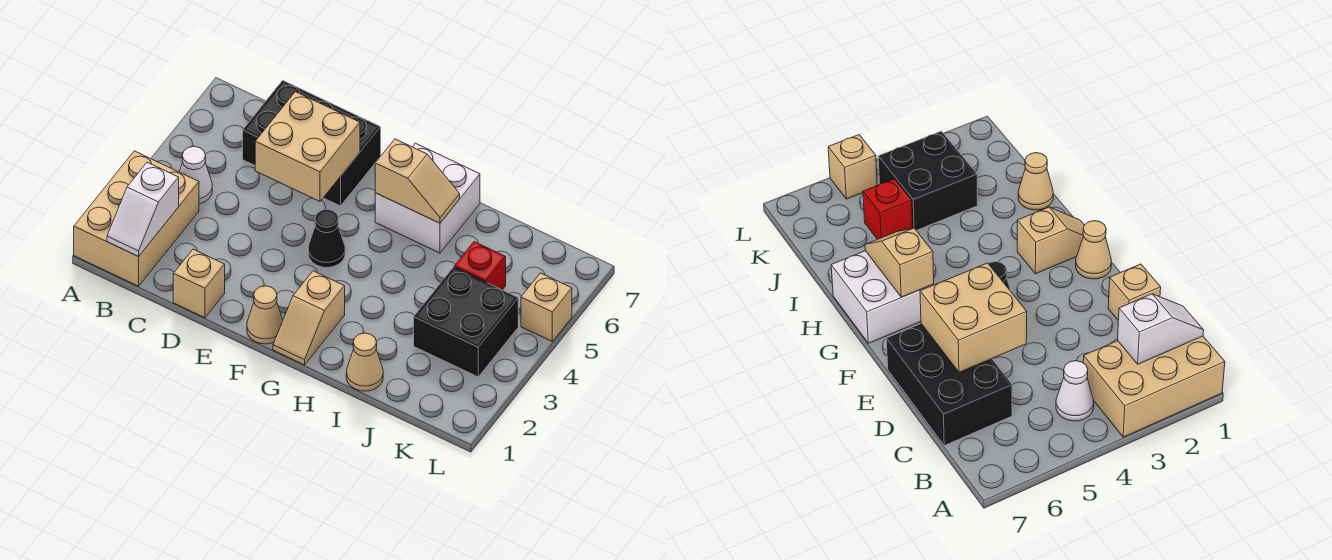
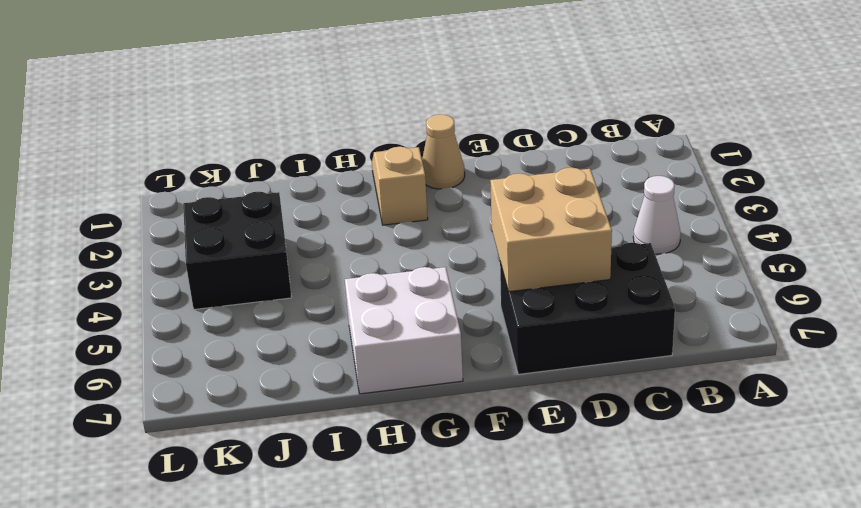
none -> tan 2x3 brick [74,151,199,286]
none -> tan 1x1 brick [173,249,225,318]
none -> black 1x1 cone [308,209,345,267]

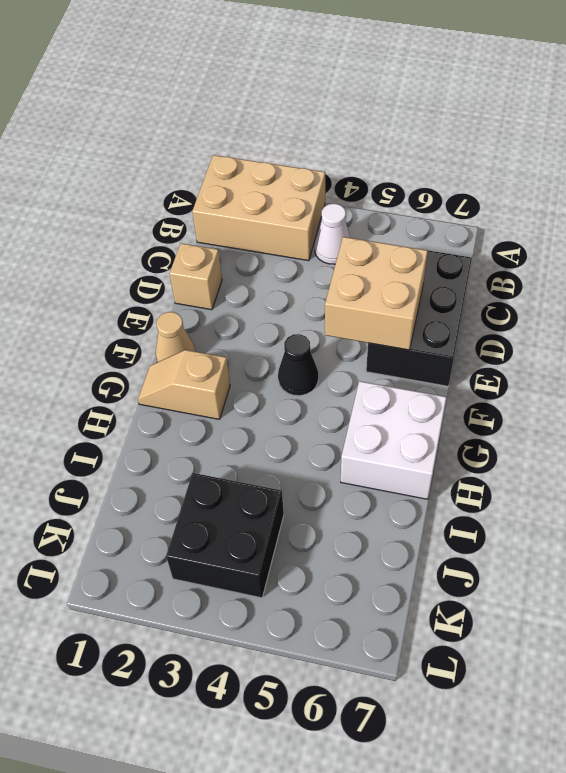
none -> tan 1x1 cone [346,333,383,391]
none -> red 1x1 brick [454,242,506,290]
none -> tan 1x1 brick [521,273,572,341]

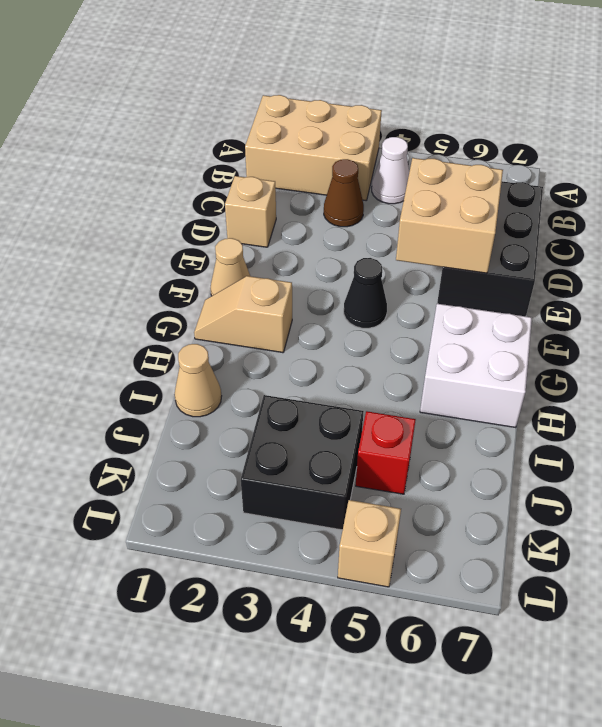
brown 1x1 cone [324,159,364,227] -> none
none -> white 1x2 slope [107,162,179,257]
none -> tan 1x2 slope [375,139,460,223]

